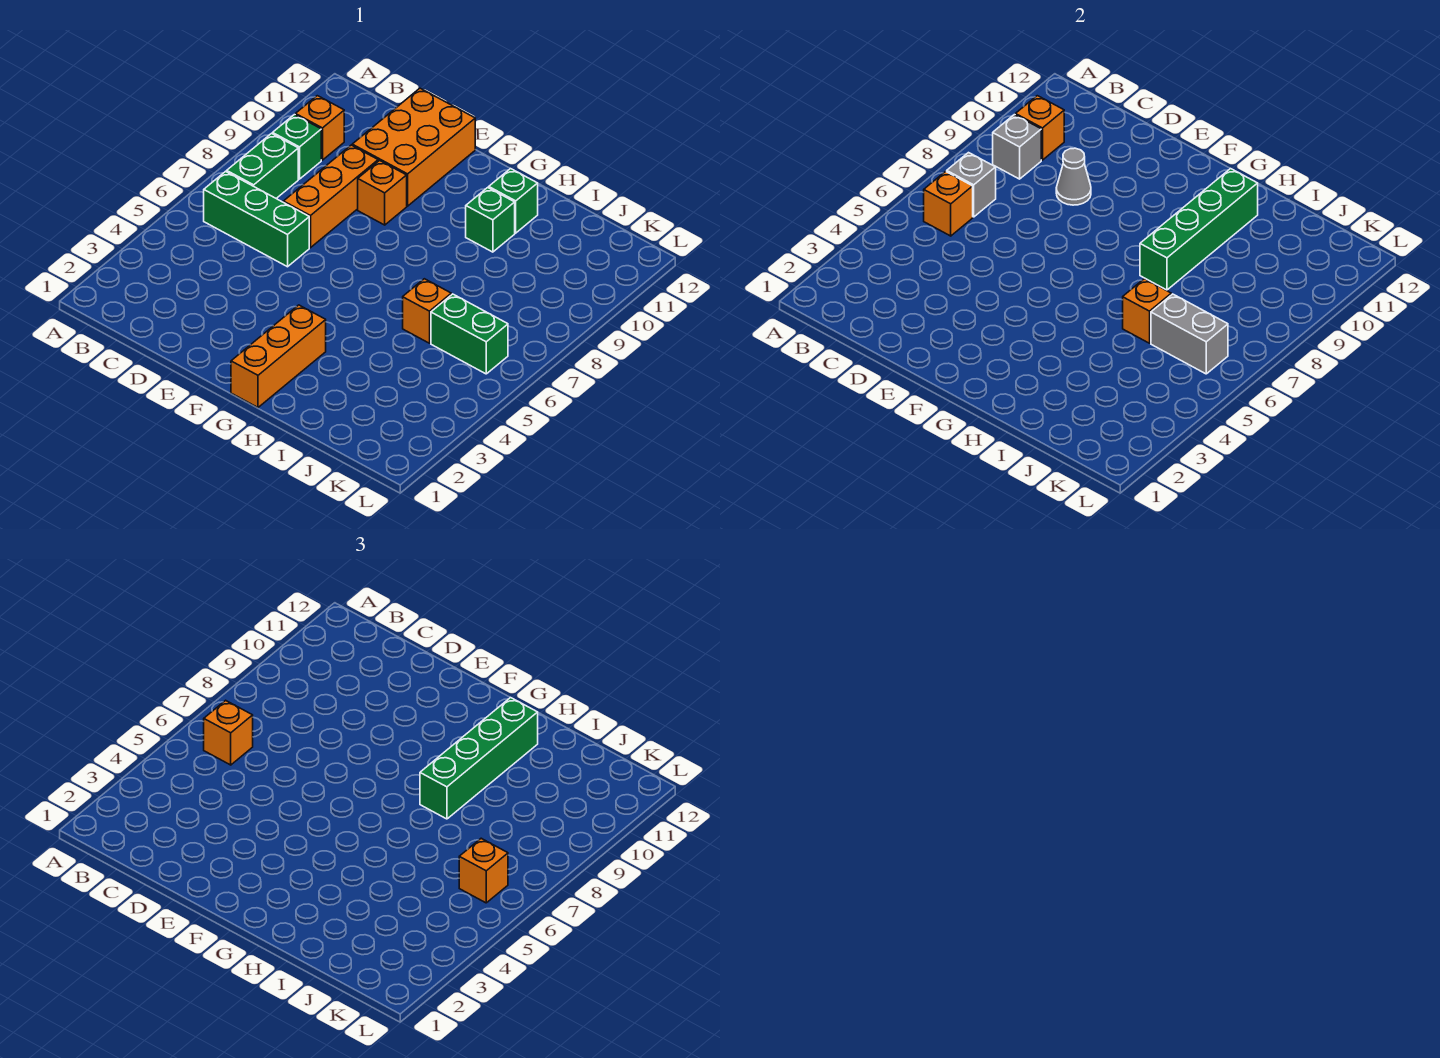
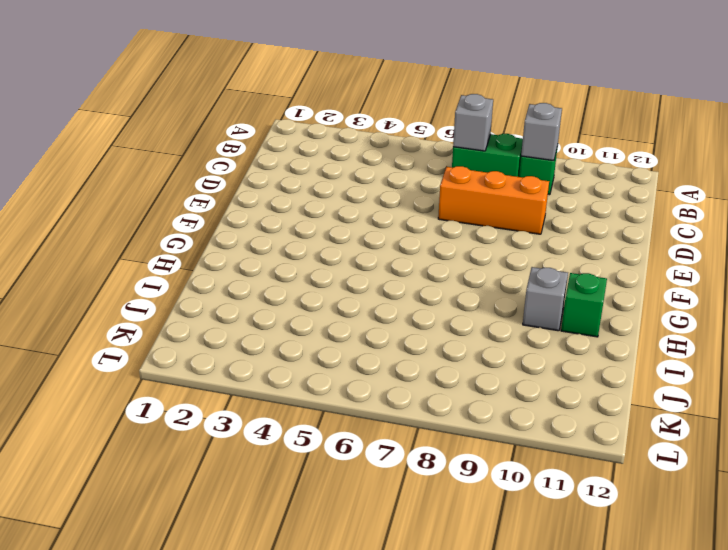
grey 1x1 brick [523,267,568,331] -> green 1x1 brick [466,188,515,252]
none -> green 1x3 brick [204,171,309,267]
none -> orange 1x1 brick [295,96,344,160]
none -> orange 2x3 brick [352,88,475,206]

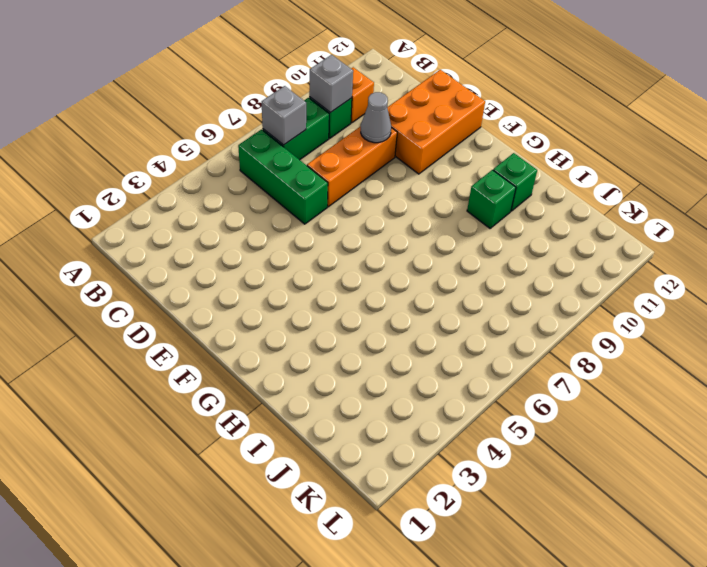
none -> orange 1x1 brick [358,161,407,225]
none -> orange 1x3 brick [231,305,326,407]
none -> orange 1x1 brick [403,279,451,343]

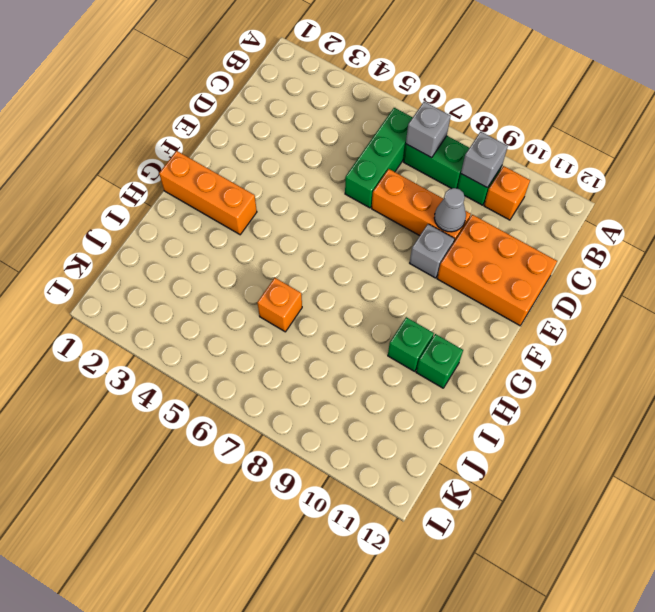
grey 1x1 brick [410,224,455,278] -> orange 1x1 brick [358,161,407,225]
none -> green 1x2 brick [431,294,508,374]
none -> orange 1x1 brick [924,171,973,236]
none -> orange 1x1 brick [1015,96,1064,160]

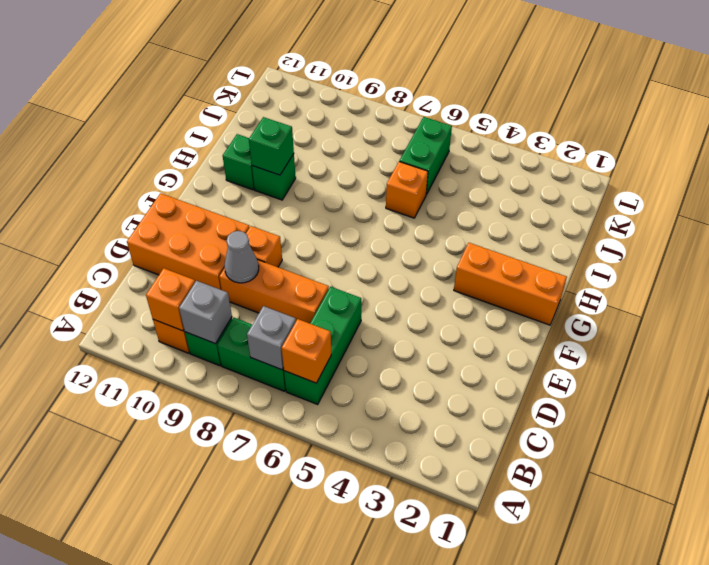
green 1x1 brick [249,117,294,175] -> green 1x4 brick [1140,168,1258,290]
none -> orange 1x1 brick [1123,279,1171,343]
none -> grey 1x2 brick [1151,294,1228,374]
none -> orange 1x1 brick [204,700,253,765]

